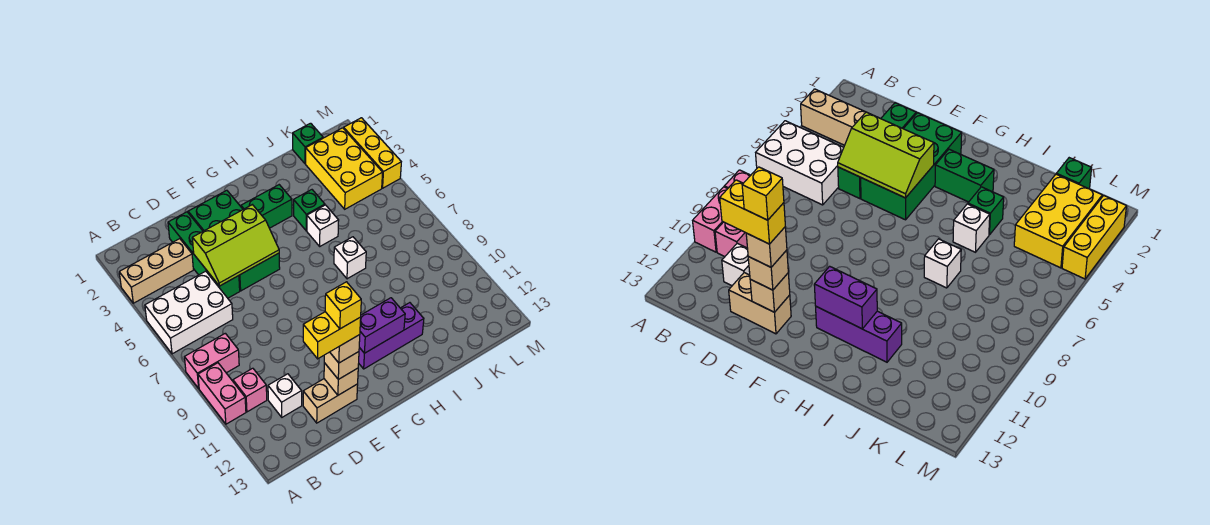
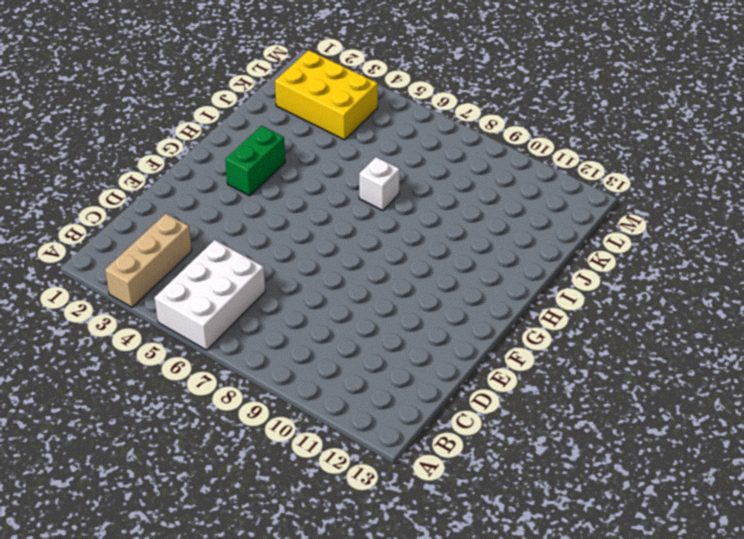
none -> pink 1x2 brick [185,333,239,388]
none -> pink 1x2 brick [198,363,246,424]
none -> pink 1x1 brick [233,368,267,412]

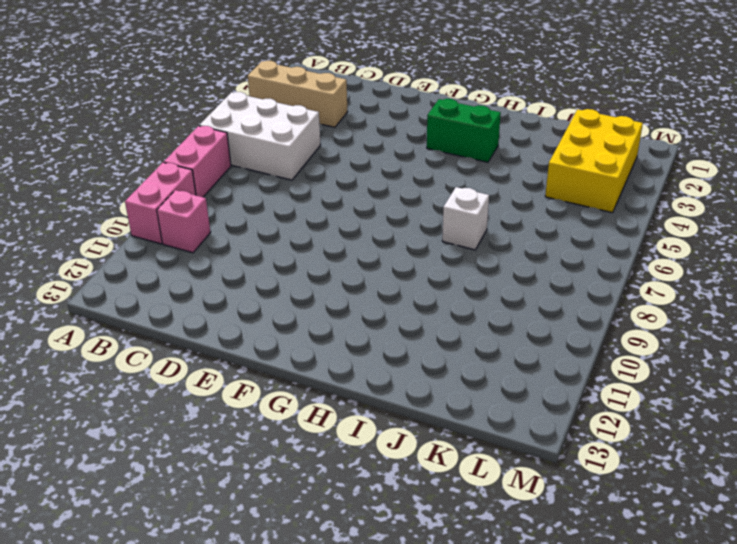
pink 1x2 brick [164,126,231,197] -> pink 1x2 brick turned to [185,333,239,388]
none -> white 1x1 brick [268,374,302,417]
none -> green 1x4 brick [168,212,240,298]
none -> tan 1x2 brick [303,379,358,423]

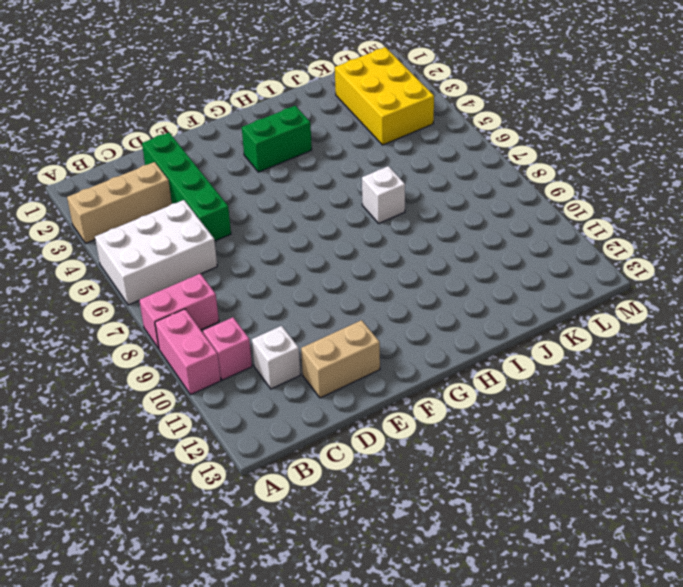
none -> green 2x4 brick [188,190,280,291]
none -> purple 1x3 brick [359,303,424,369]
none -> green 1x1 brick [294,190,325,231]

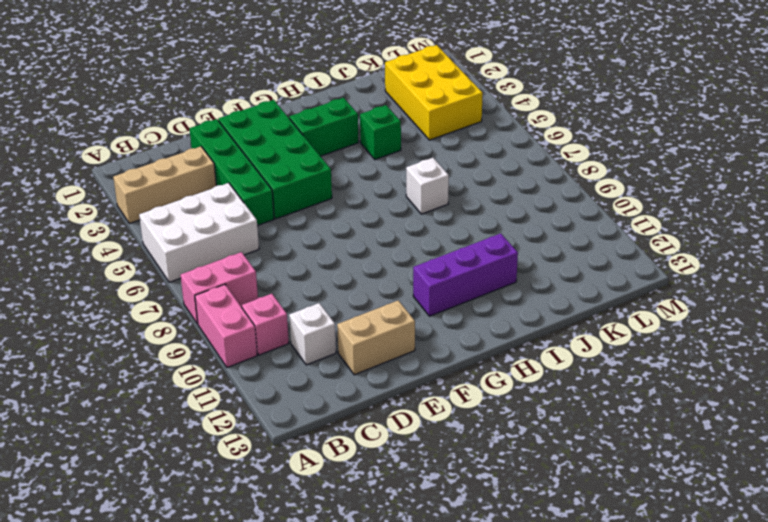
none -> white 1x1 brick [307,205,339,246]
none -> green 1x1 brick [293,123,323,164]
none -> yellow 1x3 brick [344,118,401,188]

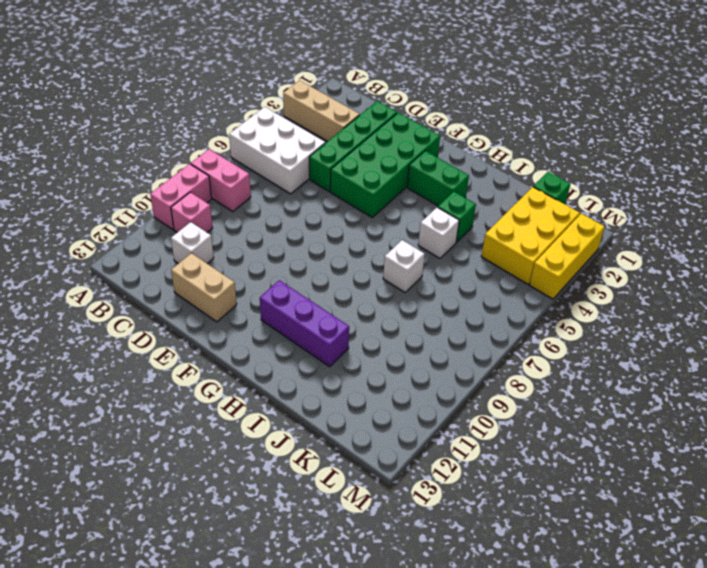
none -> lime 2x3 slope [192,205,279,286]
none -> tan 1x1 brick [324,363,358,395]
none -> purple 1x2 brick [359,298,405,353]

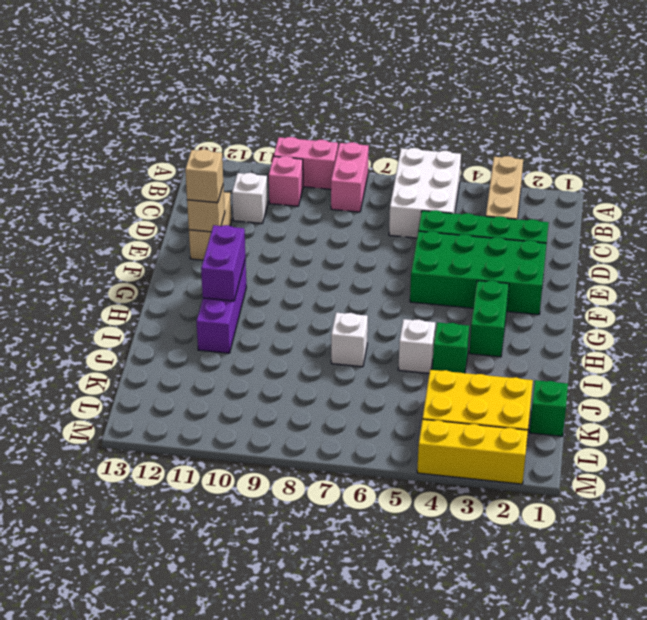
none -> lime 2x3 slope [192,205,279,286]
none -> tan 1x1 brick [330,335,360,363]
none -> yellow 1x2 brick [303,312,361,359]

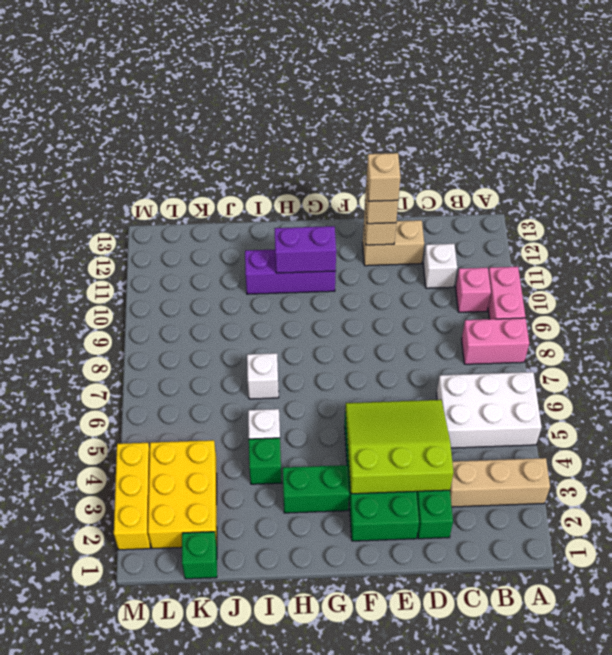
lime 3x3 slope [345,400,454,494] -> lime 2x3 slope [192,205,279,286]
none -> yellow 1x2 brick [303,312,361,359]
none -> yellow 1x1 brick [325,282,361,329]

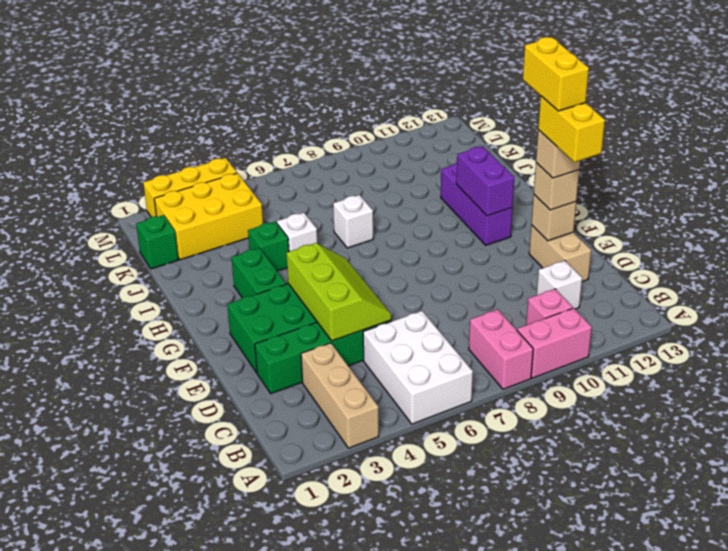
yellow 1x2 brick [523,37,589,111] -> yellow 1x1 brick [325,282,361,329]

